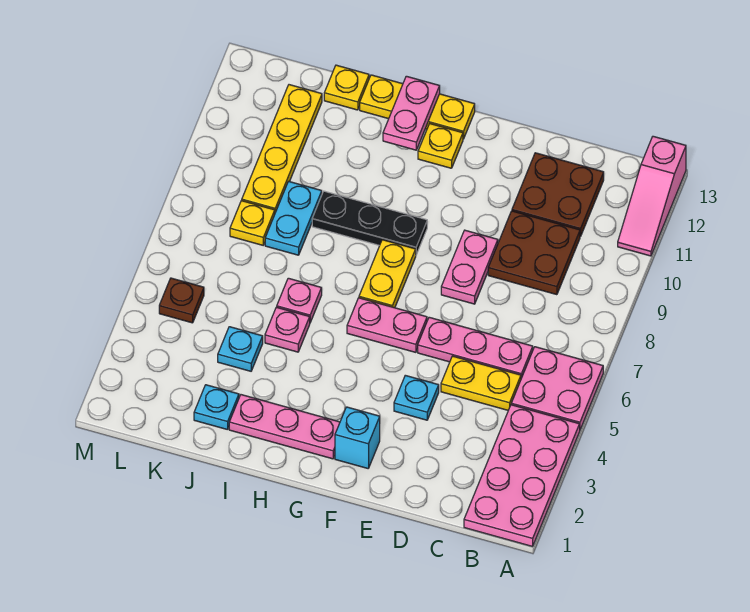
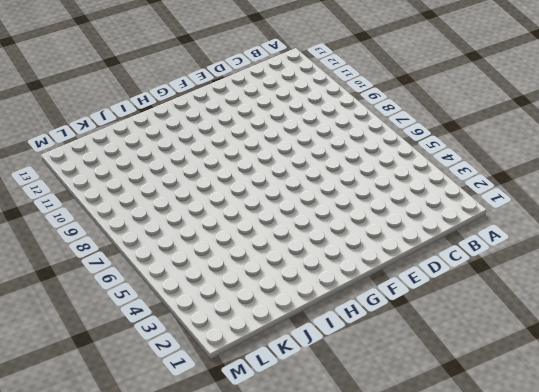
none -> pink 2x4 plate [464,405,580,546]
none -> pink 2x2 plate [511,347,603,429]
none -> pink 1x3 slope [618,136,686,256]

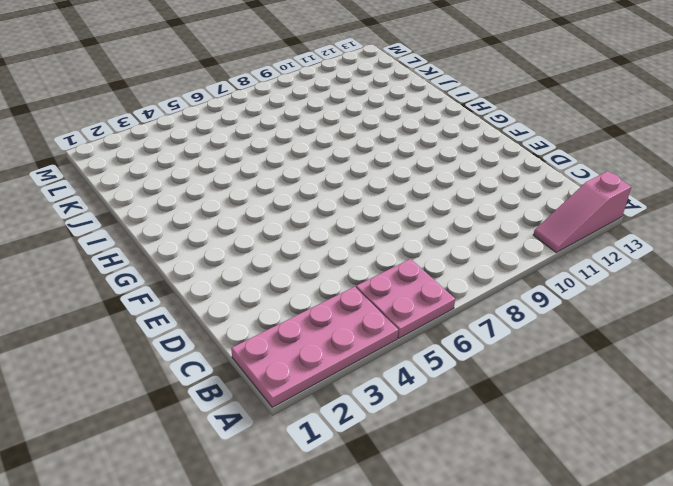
none -> yellow 1x2 plate [441,356,521,410]
none -> pink 1x3 plate [418,317,533,378]
none -> brown 2x2 plate [488,211,580,295]

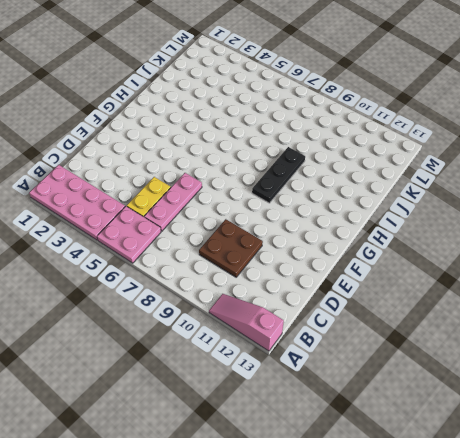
none -> brown 2x2 plate [512,153,604,236]
none -> cyan 1x1 plate [394,375,439,420]
none -> pink 1x2 plate [441,230,498,304]

